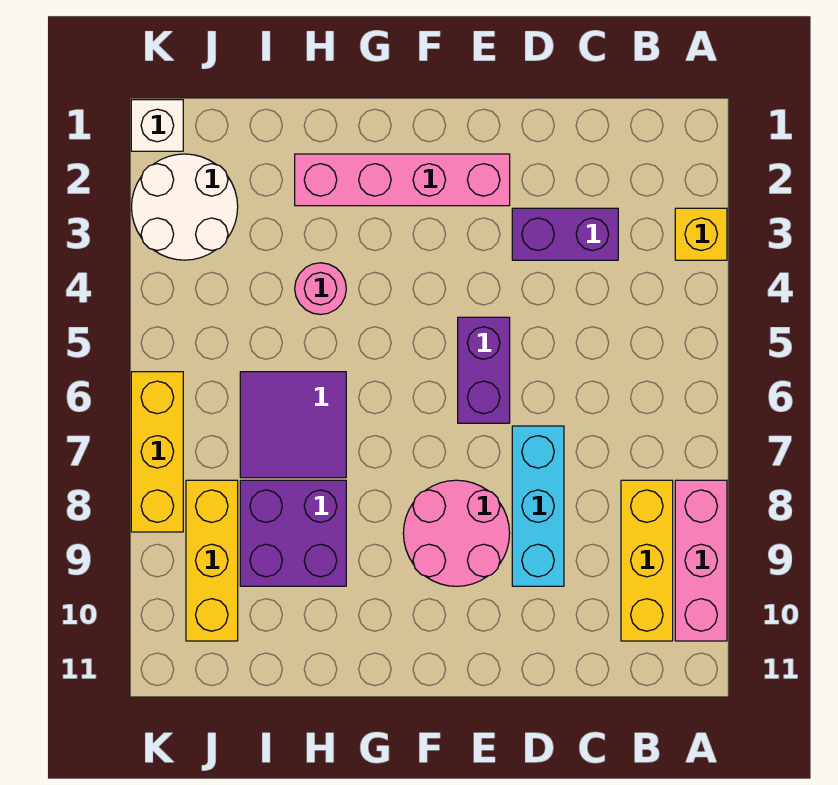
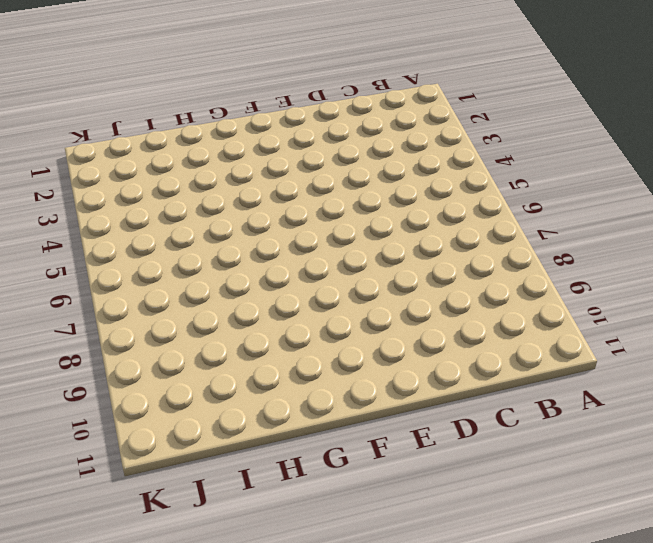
none -> yellow 1x1 brick [675,208,727,260]
none -> pink 1x3 brick [675,480,727,641]
none -> yellow 1x3 brick [621,480,673,641]

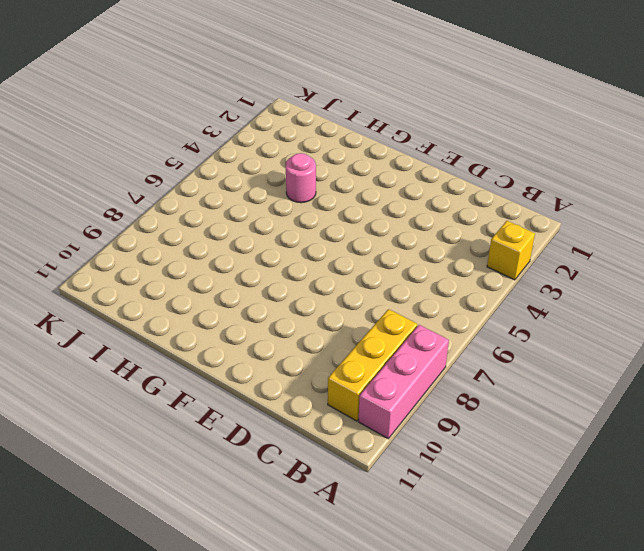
none -> purple 1x2 brick [512,208,618,260]
none -> cyan 1x3 brick [512,426,564,586]
none -> pink 1x4 brick [295,154,510,206]

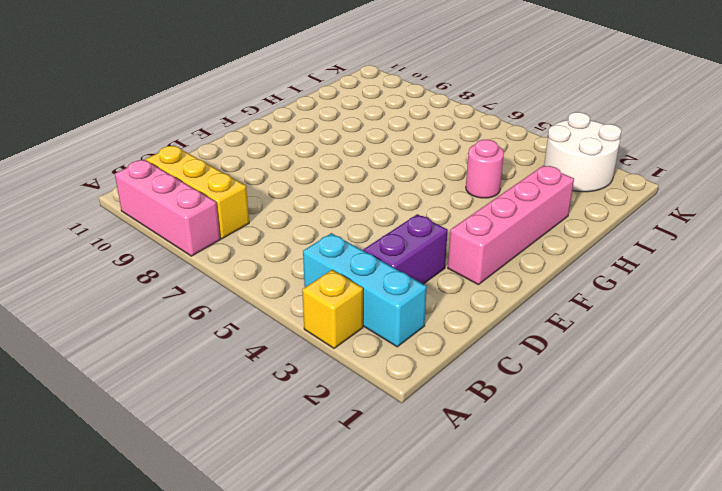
cyan 1x3 brick [303,233,427,347] -> cyan 1x3 brick moved to [512,426,564,586]
none -> purple 1x2 brick [458,317,510,423]
none -> pink 2x2 round brick [403,480,510,586]
none -> purple 2x2 tile [240,372,346,478]

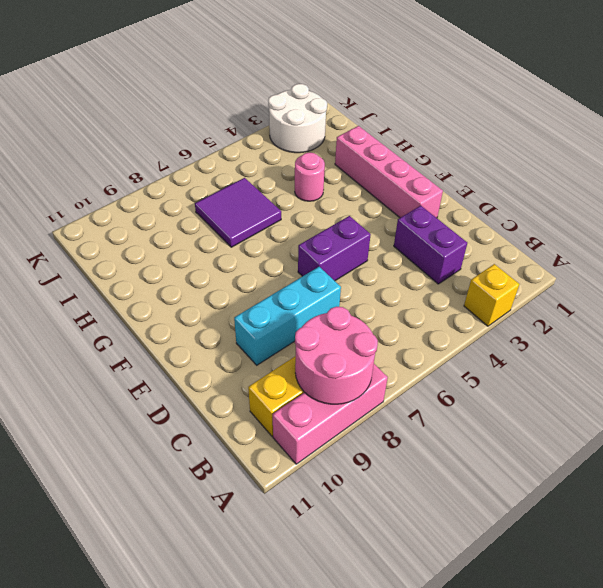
pink 2x2 round brick [295,307,378,404] -> pink 2x2 round brick moved to [403,480,510,586]
none -> purple 2x2 brick [240,480,346,586]
none -> yellow 1x3 brick [186,480,238,641]
none -> white 1x1 brick [131,100,183,151]

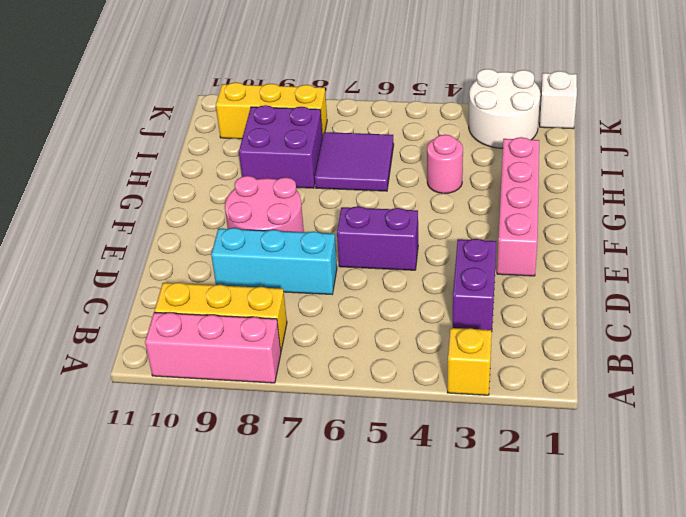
none -> yellow 1x3 brick [131,372,183,532]

